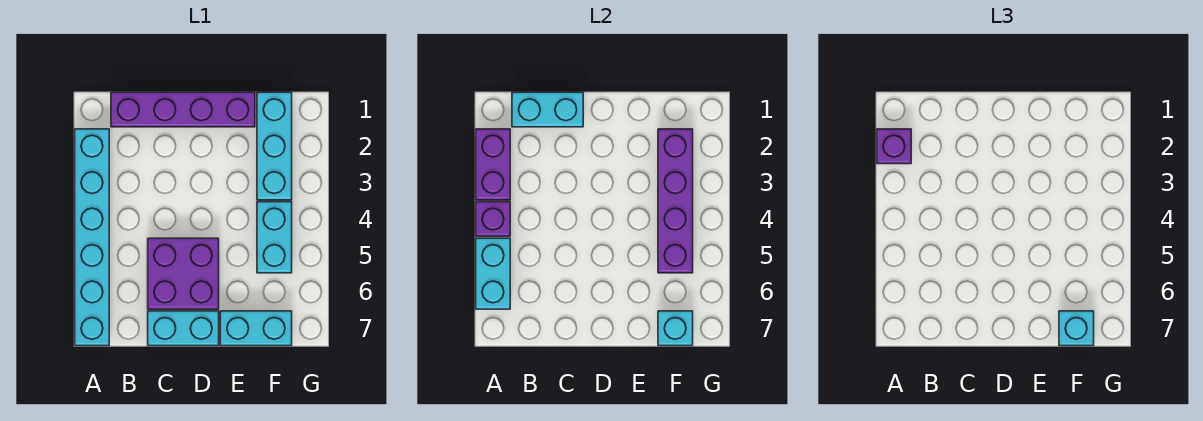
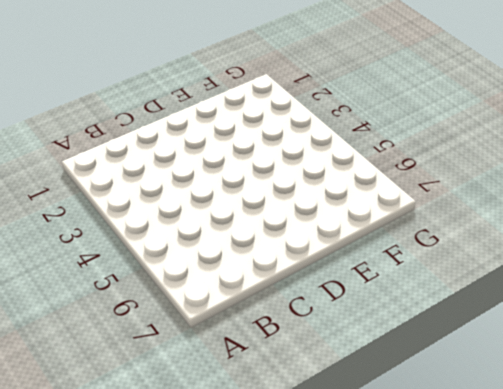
none -> cyan 1x6 brick [75,129,109,346]
none -> purple 1x4 brick [111,92,255,127]
none -> purple 2x2 brick [148,238,219,309]

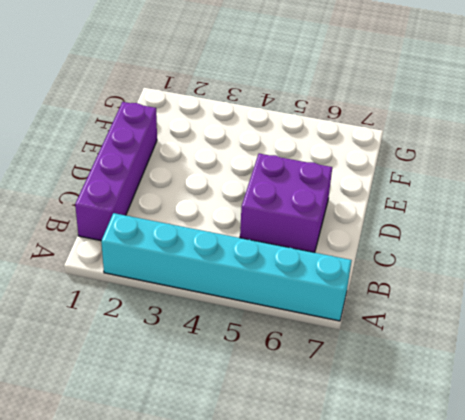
none -> cyan 1x2 brick [148,311,219,346]
none -> cyan 1x2 brick [220,311,292,346]
none -> cyan 1x3 brick [257,92,292,200]

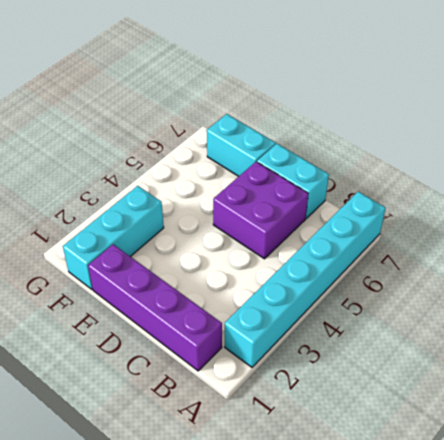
none -> cyan 1x2 brick [257,202,292,273]
none -> purple 1x2 brick [476,129,510,200]
none -> purple 1x1 brick [476,202,510,236]

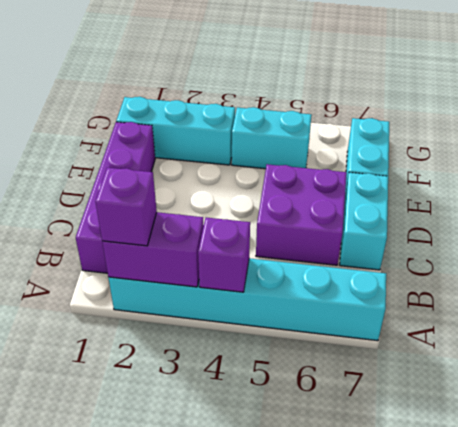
none -> cyan 1x2 brick [476,238,510,309]
none -> cyan 1x2 brick [512,92,583,127]
none -> purple 1x4 brick [658,129,693,273]

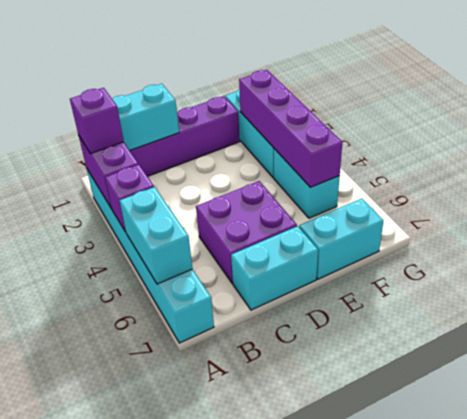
none -> cyan 1x1 brick [658,311,693,346]
none -> cyan 1x1 brick [1059,311,1094,346]

